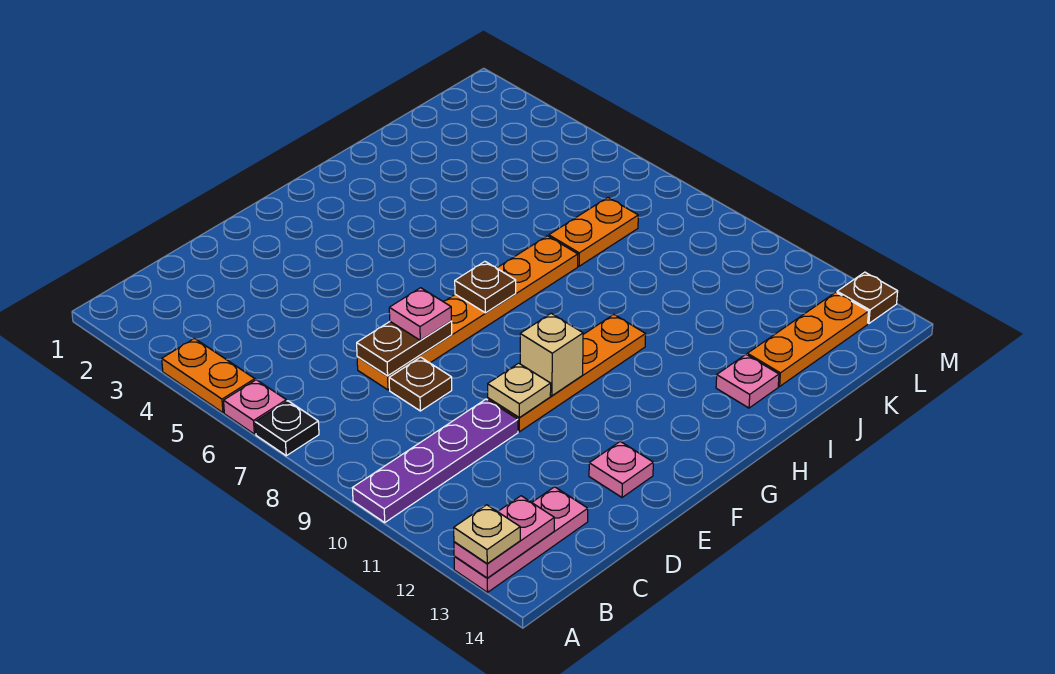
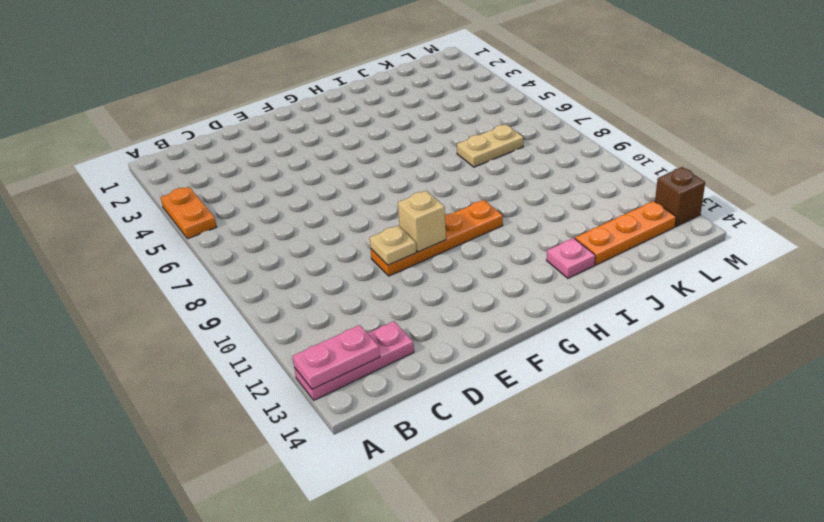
tan 1x2 plate [457,124,523,167] -> orange 1x2 plate [549,198,638,266]
brown 1x1 brick [655,167,705,226] -> brown 1x1 plate [837,272,898,323]
none -> pink 1x1 plate [224,380,286,434]
none -> black 1x1 plate [255,401,319,456]
none -> purple 1x4 plate [353,399,518,522]

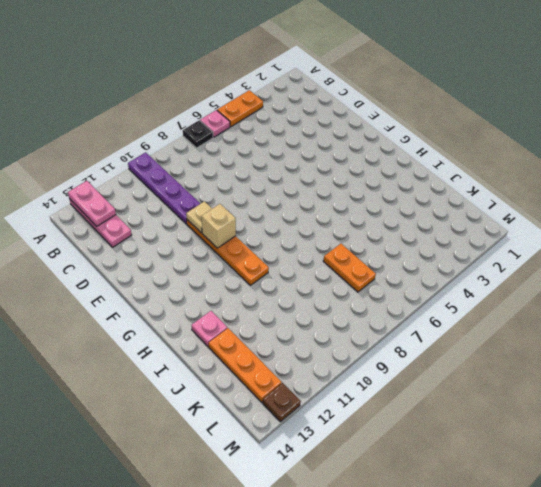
none -> orange 1x6 plate [357,236,578,390]
none -> brown 1x1 plate [389,357,452,411]
none -> pink 1x1 plate [589,441,653,497]

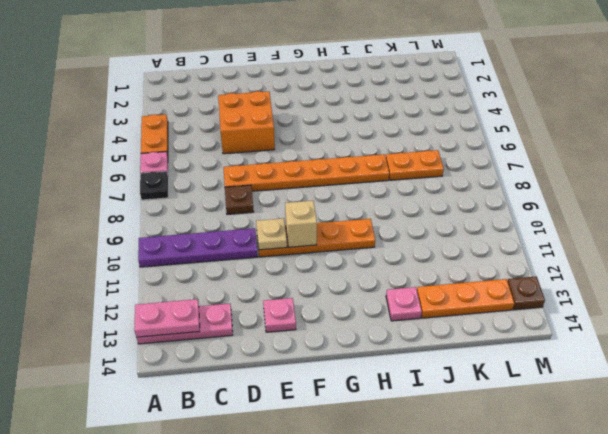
orange 2x2 brick [218,91,275,154] -> none
none -> brown 1x2 plate [357,321,452,376]
none -> brown 1x1 plate [455,262,516,313]
none -> tan 1x1 plate [454,505,520,563]

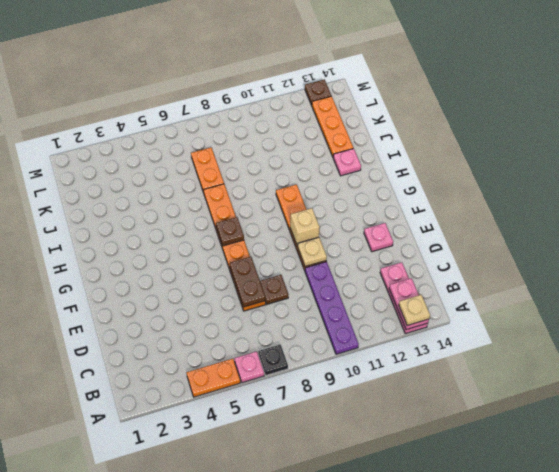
none -> pink 1x1 plate [389,288,451,340]

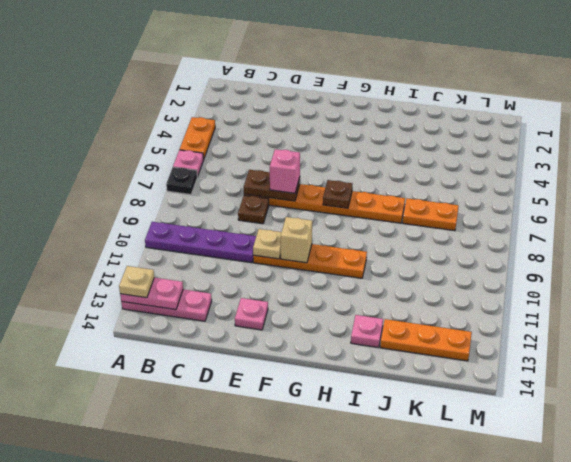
pink 1x1 brick [270,149,300,193] -> pink 1x1 plate [389,288,451,340]
none -> brown 1x1 plate [837,272,898,323]

